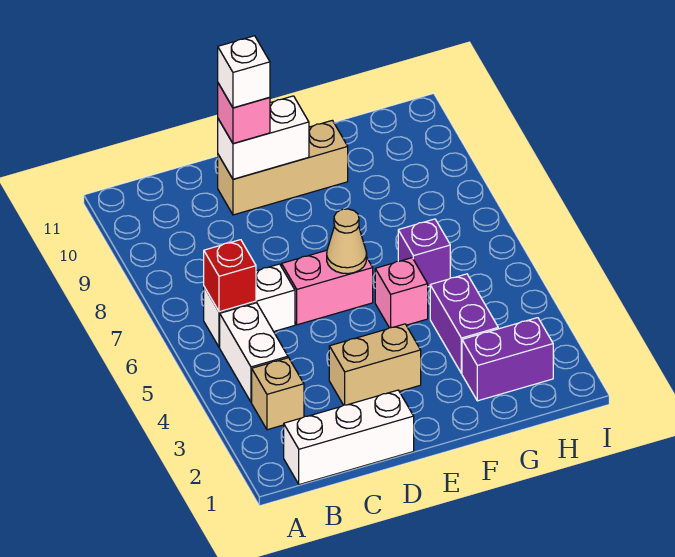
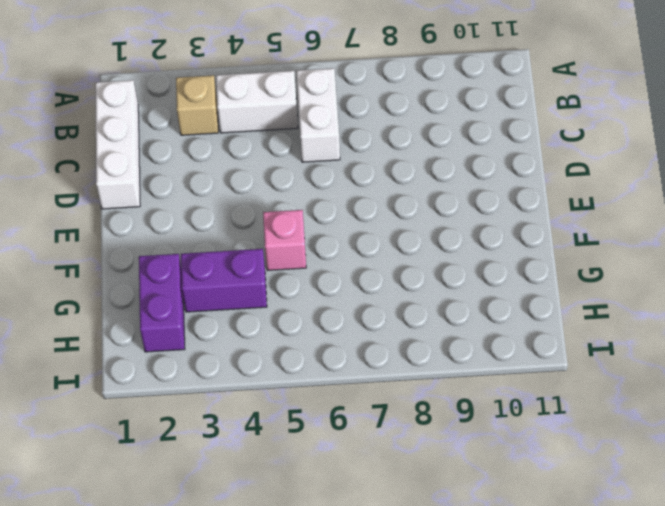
none -> tan 1x2 brick [329,324,421,405]
none -> pink 1x2 brick [282,250,373,325]
none -> tan 1x3 brick [218,120,348,215]

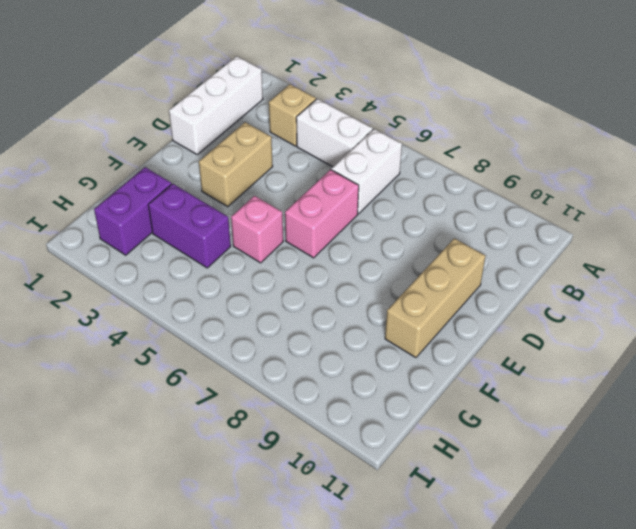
none -> purple 1x1 brick [398,219,450,287]
none -> red 1x1 brick [204,240,256,312]
none -> white 1x2 brick [218,96,309,179]

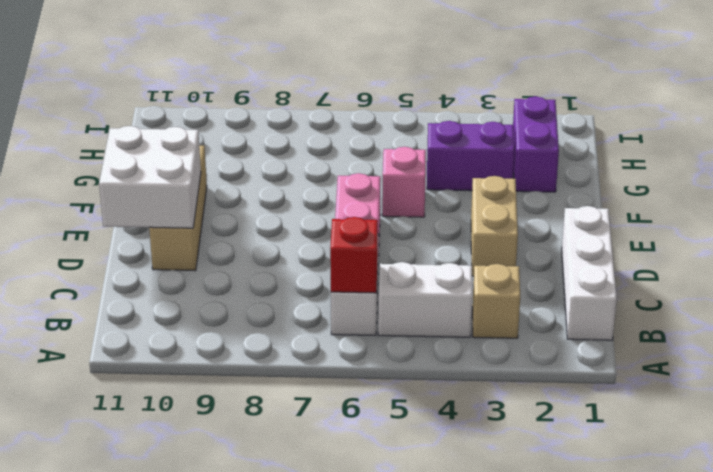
white 2x2 brick [99,126,201,228] -> white 1x2 brick [218,96,309,179]
none -> purple 1x1 brick [398,219,450,287]
none -> tan 1x1 cone [327,209,367,274]
none -> pink 1x1 brick [218,83,270,143]

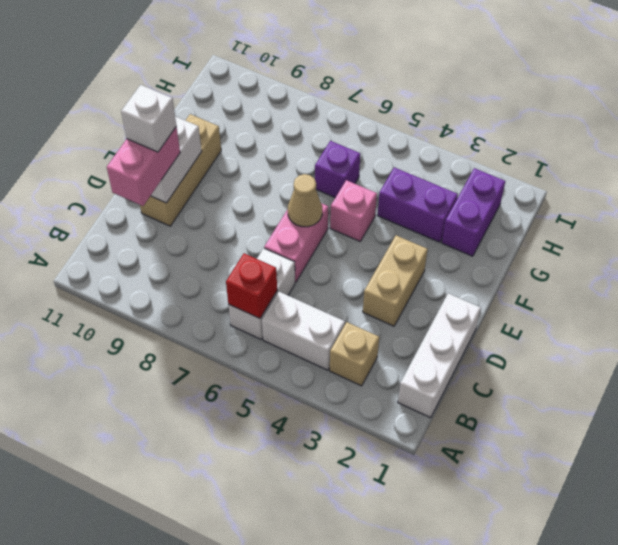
pink 1x2 brick [107,127,180,206] -> pink 1x1 brick [218,83,270,143]

